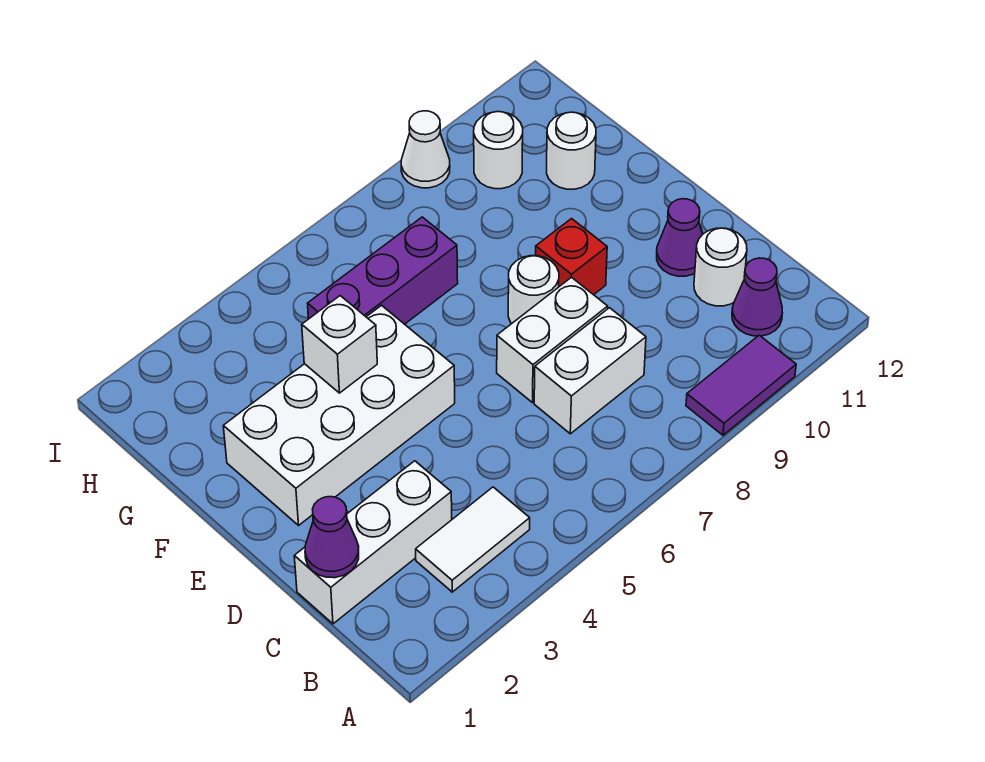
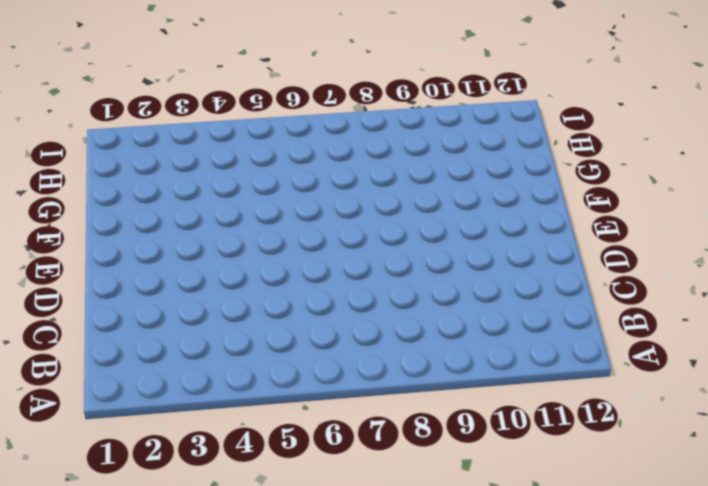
none -> purple 1x2 tile [686,335,796,435]
none -> white 1x2 tile [416,487,530,592]
none -> purple 1x1 cone [732,258,782,336]

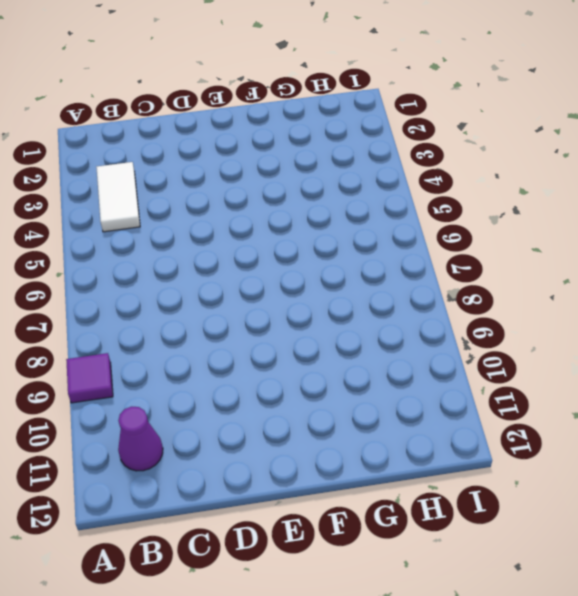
purple 1x1 tile [66,353,113,403] -> purple 1x2 tile [686,335,796,435]
none -> white 1x3 brick [294,461,452,624]
none -> white 1x2 brick [534,308,646,434]
none -> white 1x1 round brick [694,228,747,306]

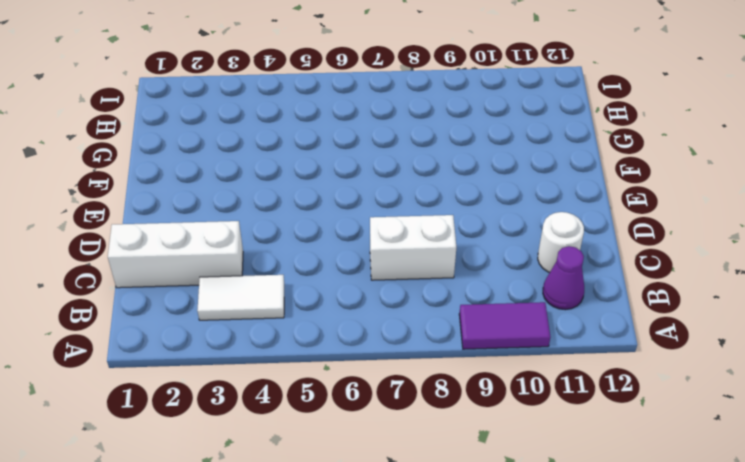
none -> white 1x2 brick [497,277,608,403]
none -> purple 1x1 cone [657,199,702,276]
none -> white 2x4 brick [223,305,455,525]

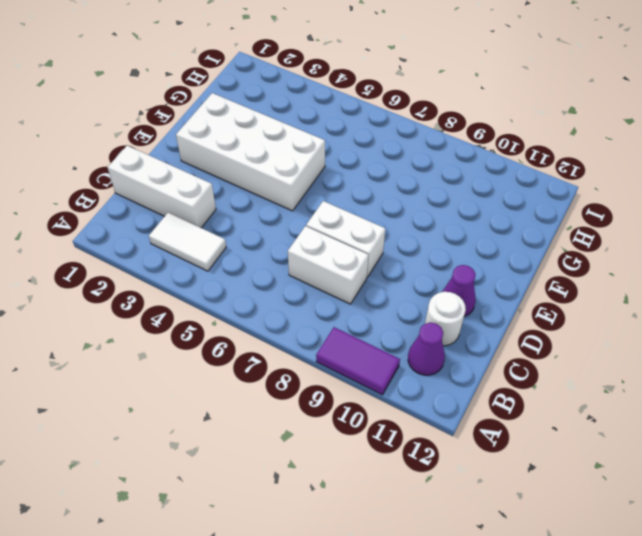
none -> white 1x1 round brick [508,256,559,324]
none -> red 1x1 brick [536,219,607,295]
none -> purple 1x3 brick [308,217,458,324]

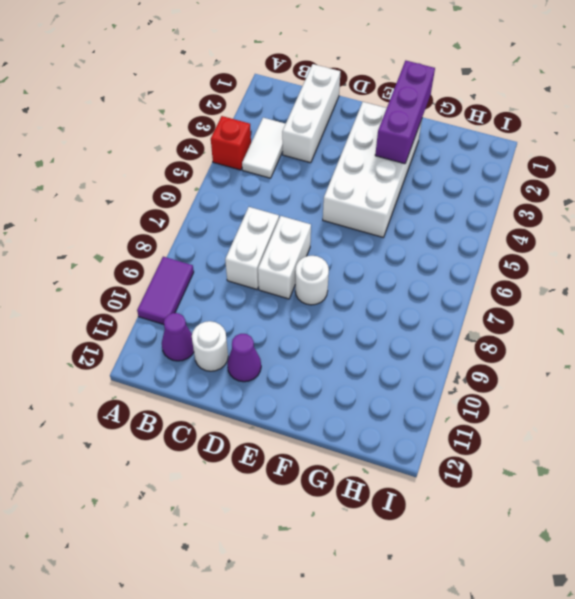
red 1x1 brick [211,116,251,170] -> red 1x1 brick moved to [536,219,607,295]
purple 1x3 brick [375,61,435,164] -> purple 1x3 brick moved to [308,217,458,324]
none -> white 1x1 round brick [547,112,596,189]
none -> white 1x1 round brick [474,112,523,189]
none -> white 1x1 cone [401,111,450,188]

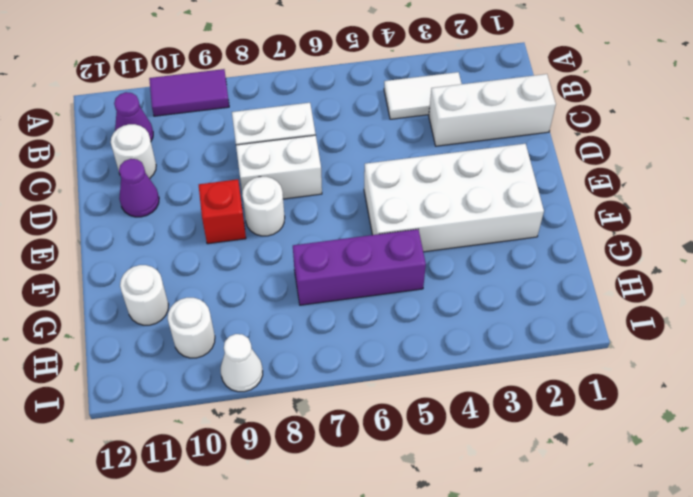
none -> purple 1x1 cone [305,497,359,578]
none -> white 1x1 brick [302,296,377,393]

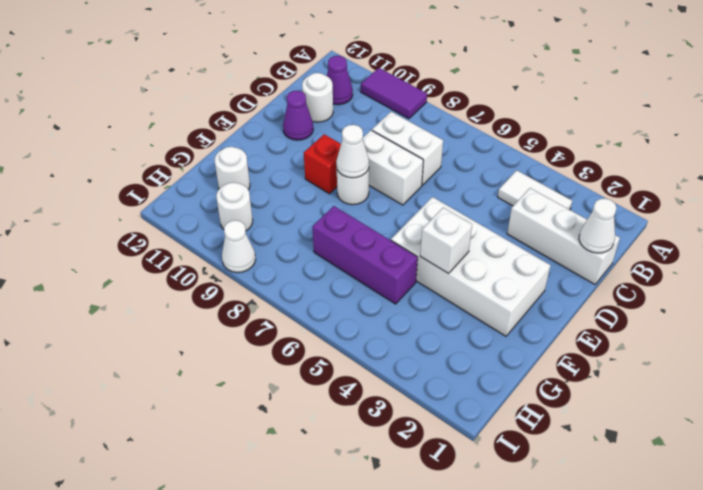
white 1x1 cone [579,198,617,253] -> purple 1x1 cone [305,497,359,578]
white 1x1 cone [336,125,369,178] -> none

